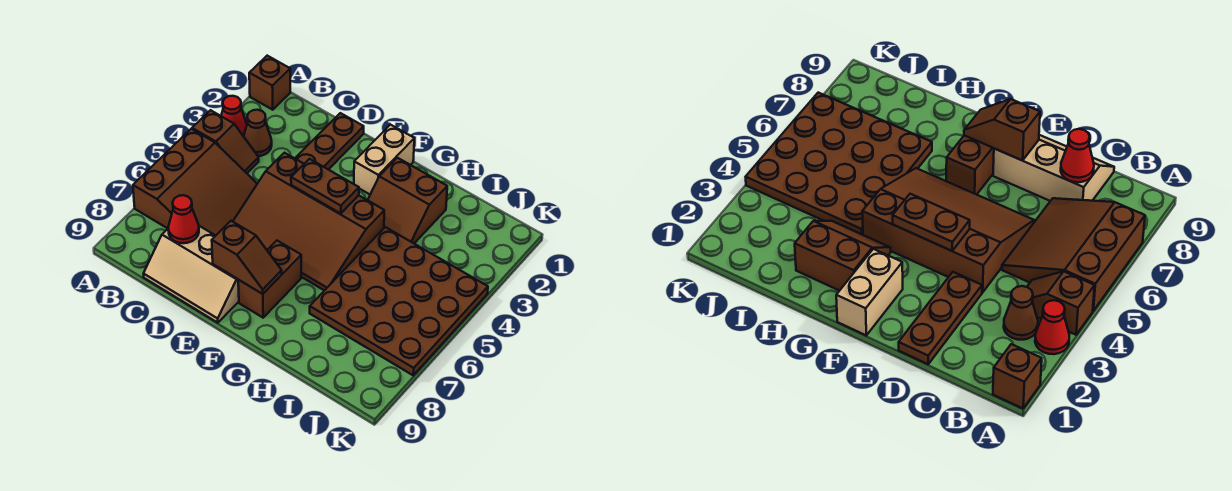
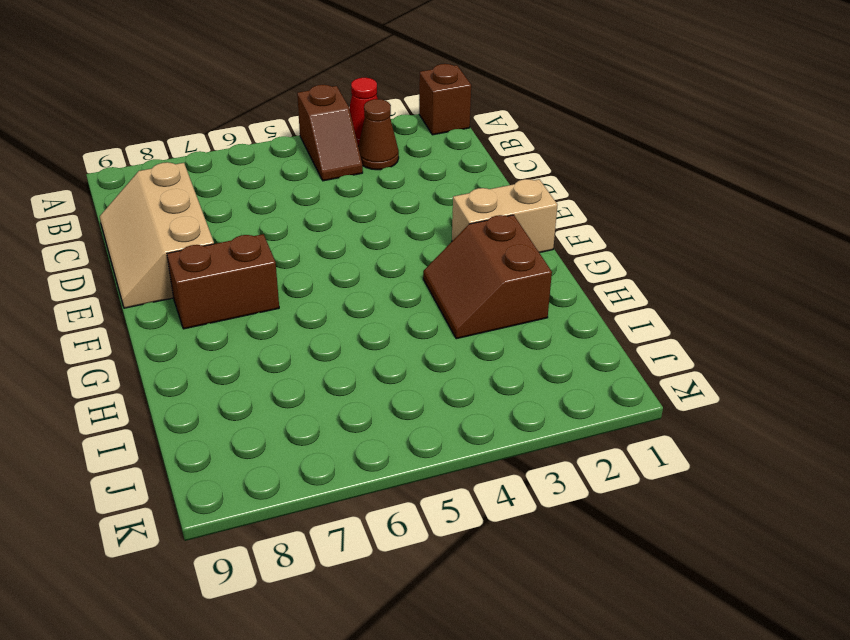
none -> brown 3x3 slope [133,129,257,235]
none -> brown 1x3 plate [295,113,364,170]
none -> brown 3x4 slope [233,153,384,291]

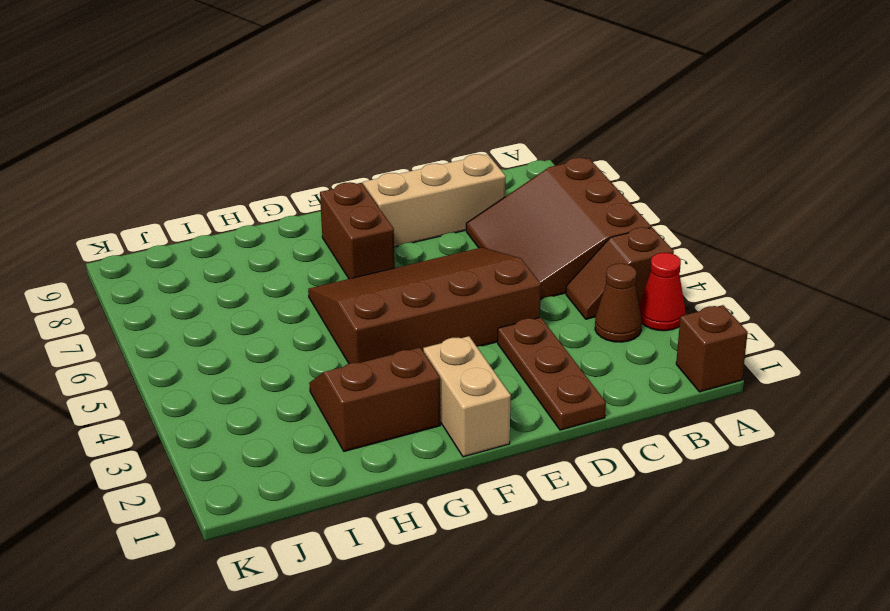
none -> brown 4x4 plate [310,227,488,375]
none -> red 1x1 cone [168,195,199,243]
none -> brown 1x2 plate [291,159,359,213]

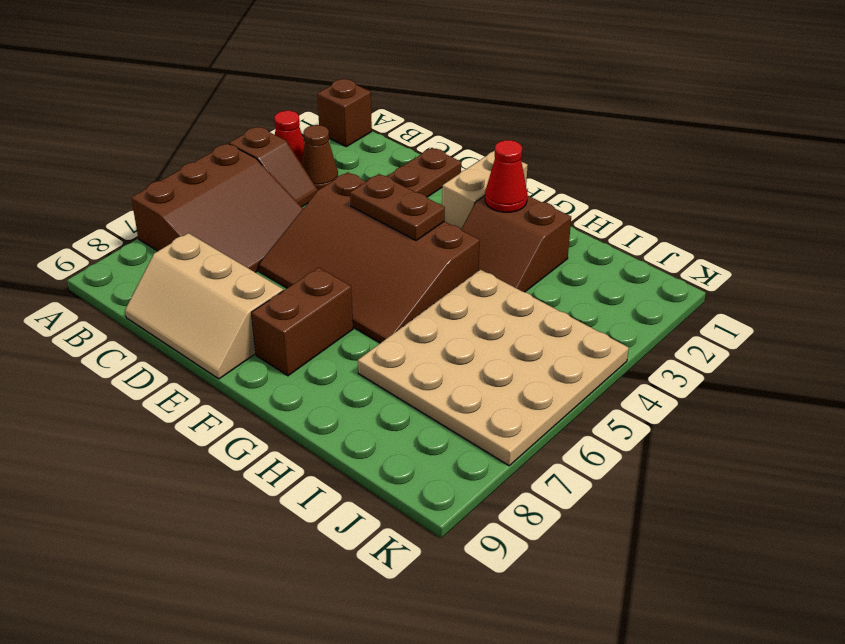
red 1x1 cone [485,140,528,212] -> red 1x1 cone moved to [168,195,199,243]
tan 4x4 plate [358,270,629,466] -> brown 4x4 plate [310,227,488,375]
none -> brown 1x2 slope [212,221,282,294]

